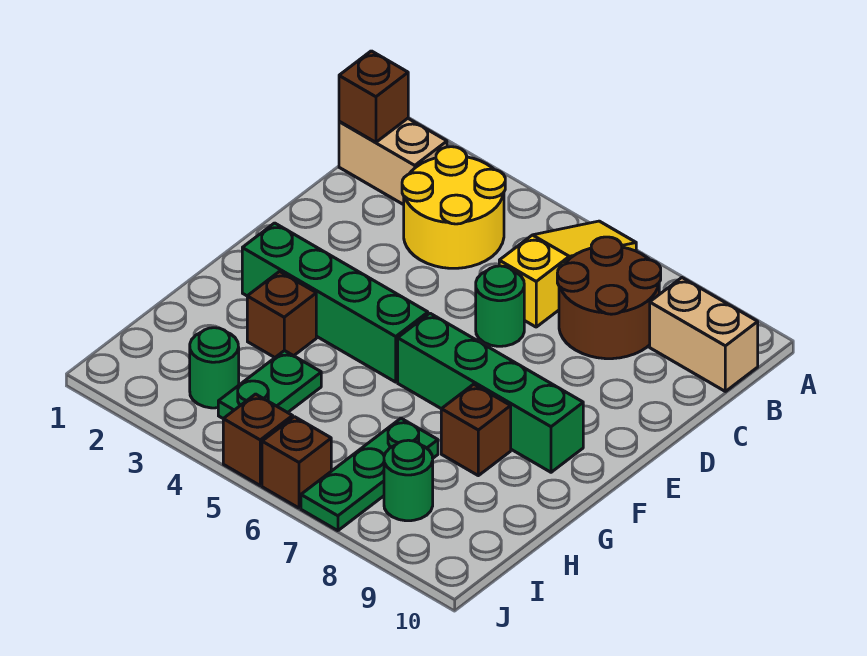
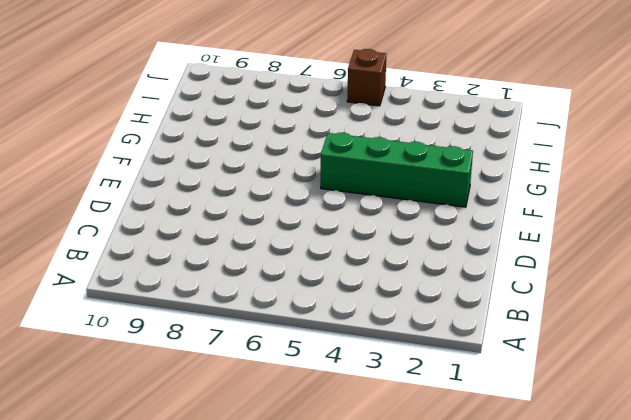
none -> yellow 1x3 slope [499,221,636,327]
none -> tan 1x2 brick [339,118,447,205]
none -> yellow 2x2 round brick [402,147,505,268]

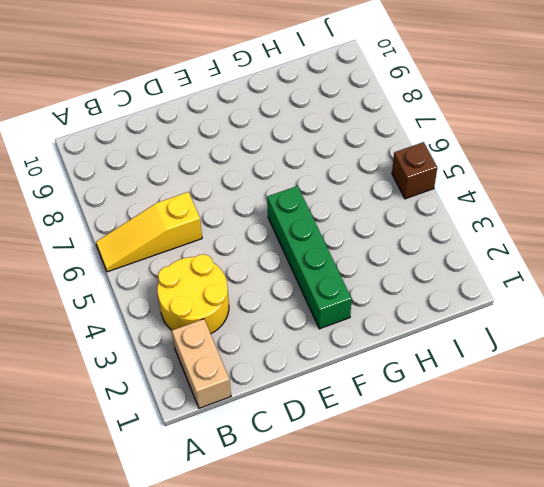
none -> brown 2x2 round brick [557,237,661,359]
none -> tan 1x2 brick [650,278,758,391]
none -> green 1x1 round brick [476,266,524,346]

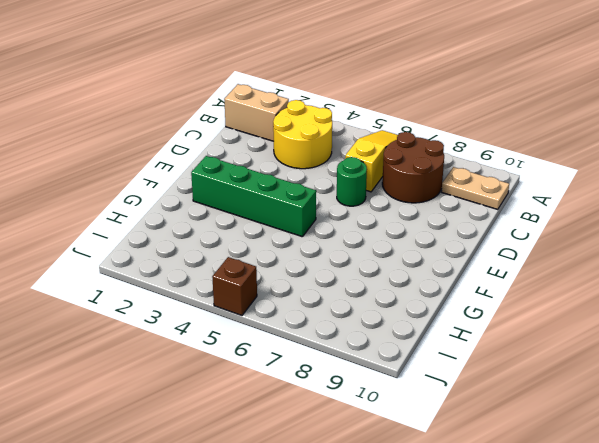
tan 1x2 plate [441,167,509,210] -> tan 1x2 brick [650,278,758,391]
none -> green 1x4 brick [398,313,583,472]
none -> brown 1x1 brick [247,272,316,357]
none -> brown 1x1 brick [441,384,511,476]

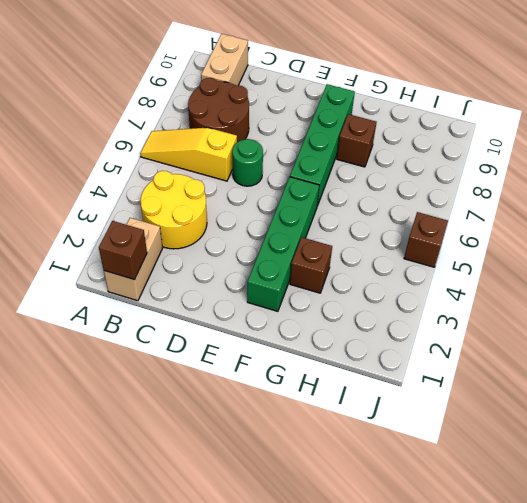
none -> green 1x2 plate [218,351,321,419]
none -> green 1x3 plate [301,418,438,531]
none -> green 1x1 round brick [190,328,239,408]

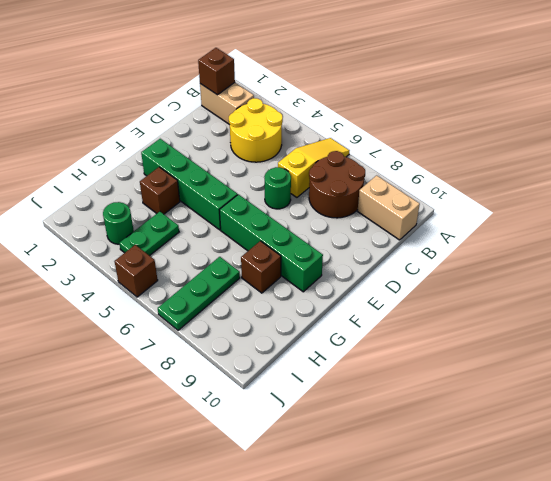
none -> green 1x1 round brick [384,440,433,521]
none -> brown 1x1 brick [262,417,331,508]

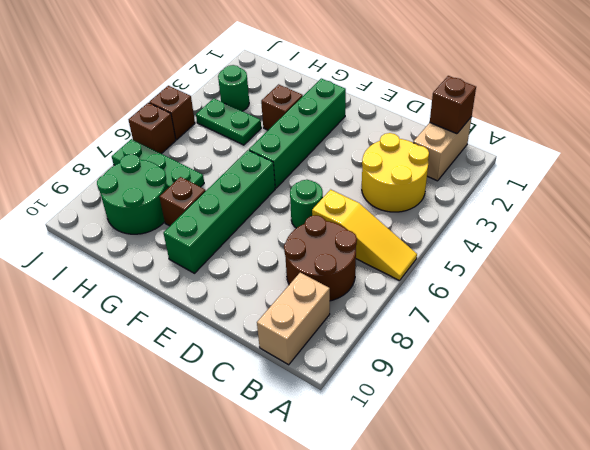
green 2x2 round brick [97,154,168,234] -> green 1x1 round brick [384,440,433,521]

